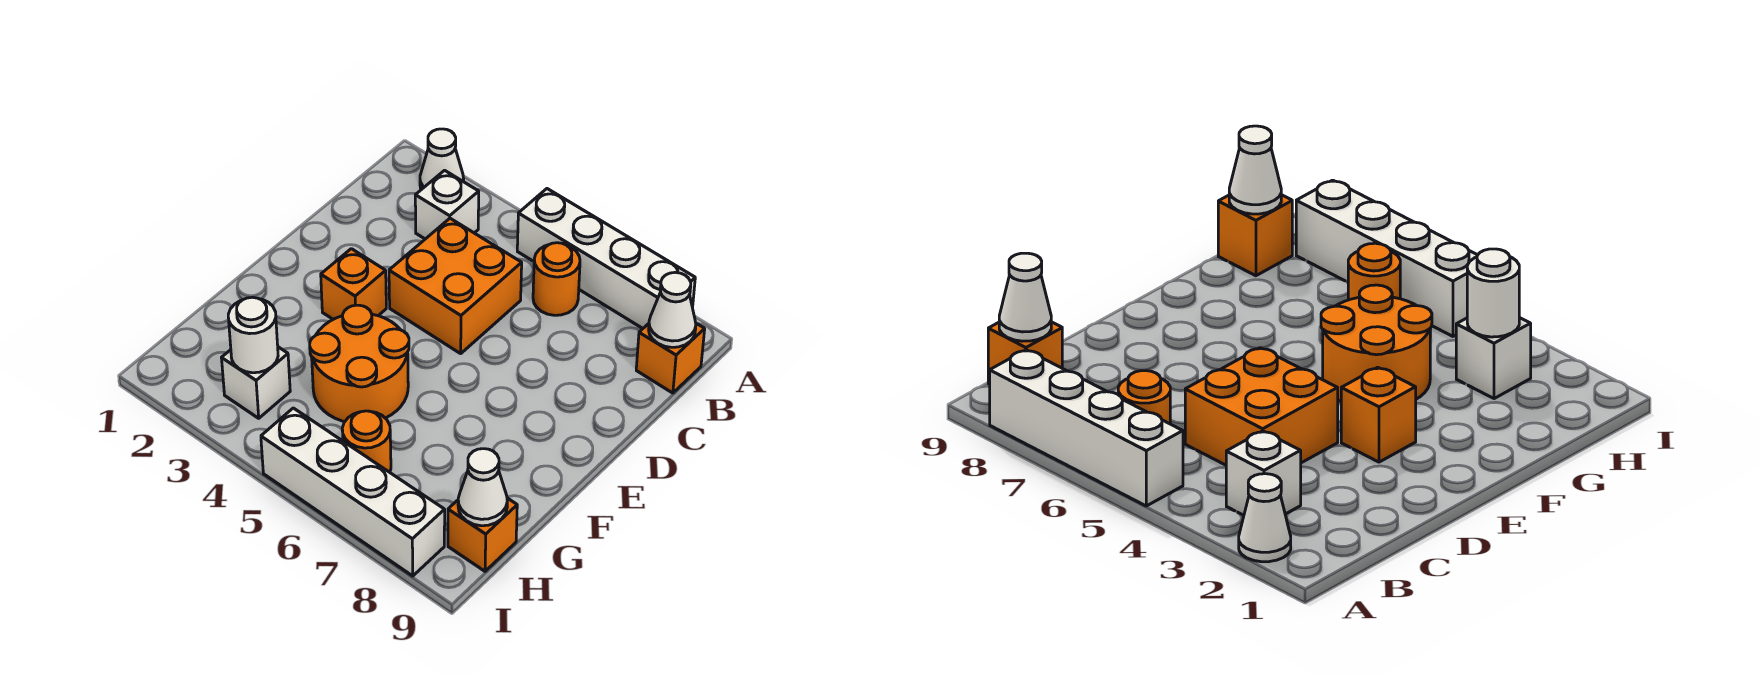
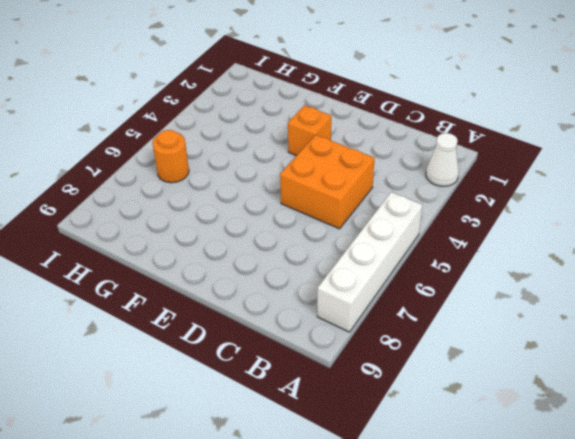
none -> white 1x1 brick [415,170,479,239]
none -> orange 1x1 round brick [533,243,580,315]
none -> orange 1x1 brick [636,323,705,393]

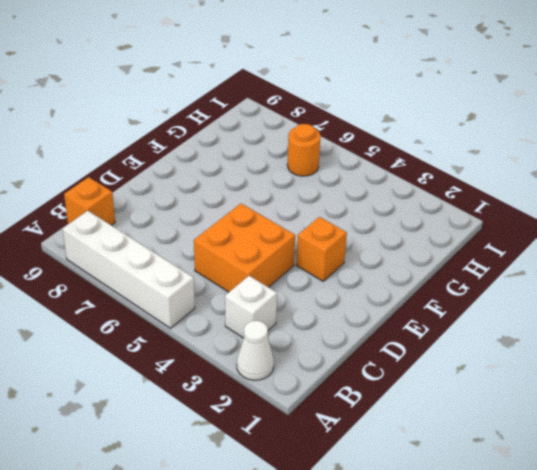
none -> orange 1x1 round brick [533,243,580,315]
none -> orange 2x2 round brick [310,305,409,422]
none -> white 1x1 brick [222,347,290,418]

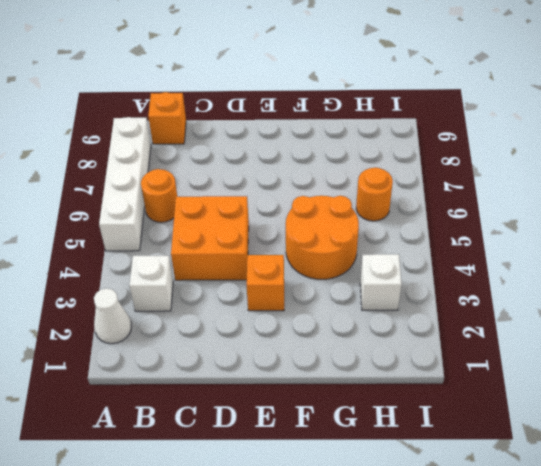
none -> orange 1x1 brick [448,498,517,571]
none -> white 1x4 brick [261,408,445,576]
none -> white 1x1 cone [649,272,696,347]

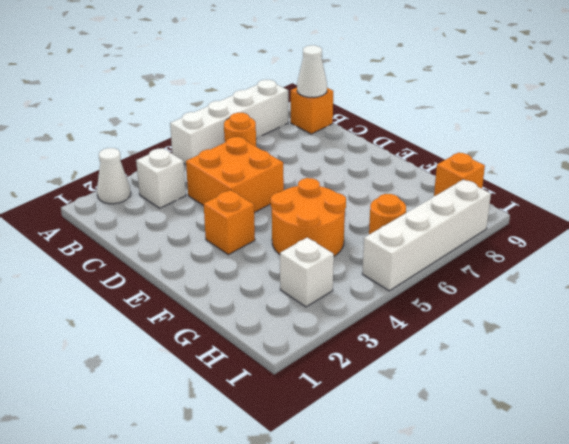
none -> white 1x1 round brick [228,297,278,373]
none -> white 1x1 cone [458,449,507,526]

